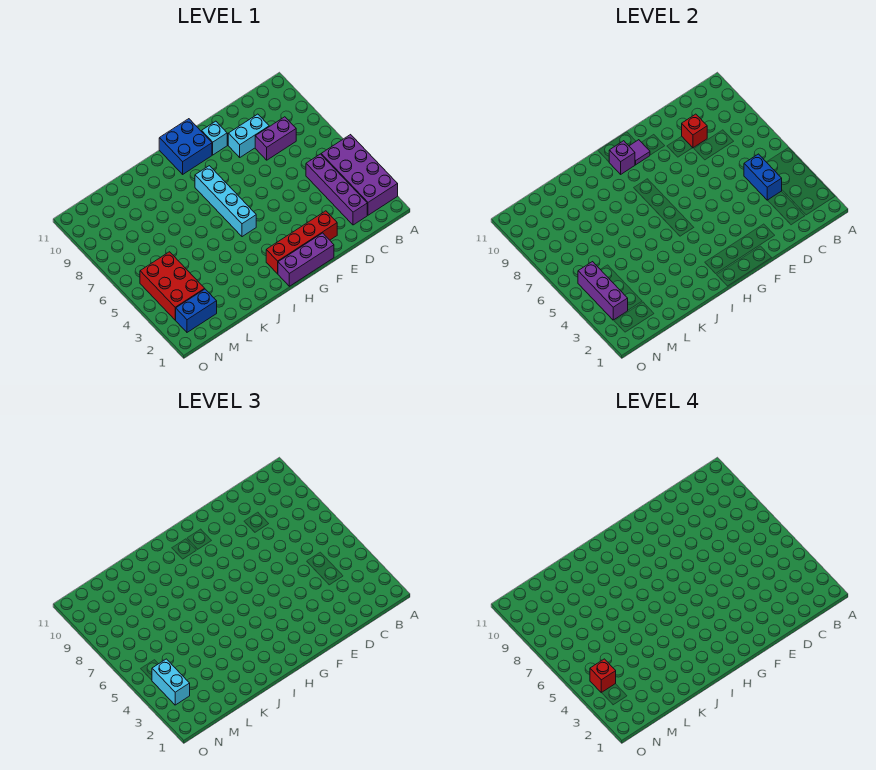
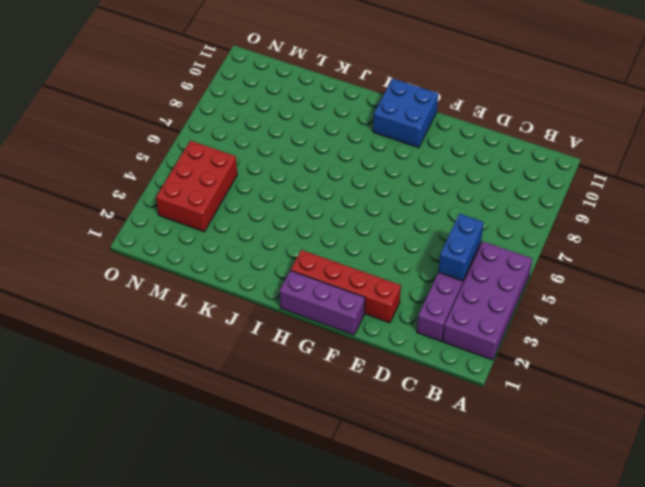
none -> purple 1x2 brick [255,117,296,160]
none -> cyan 1x2 brick [228,114,269,157]
none -> cyan 1x1 brick [202,121,227,155]

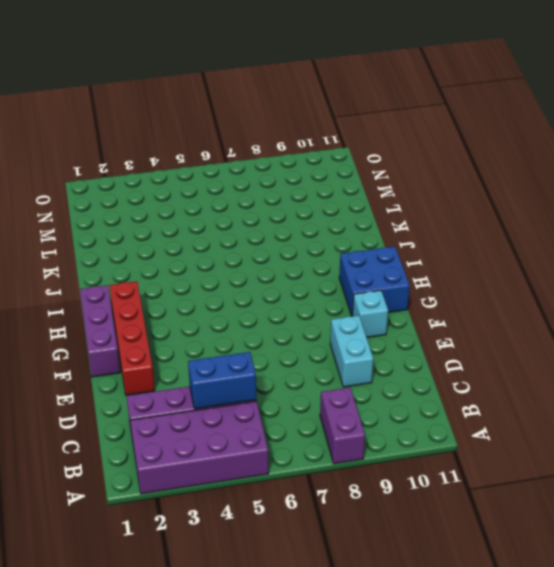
purple 1x2 brick [320,387,365,464] -> purple 1x2 brick moved to [255,117,296,160]
none -> cyan 1x4 brick [195,166,256,237]
none -> blue 1x2 brick [176,289,217,332]
none -> red 2x3 brick [140,252,204,320]

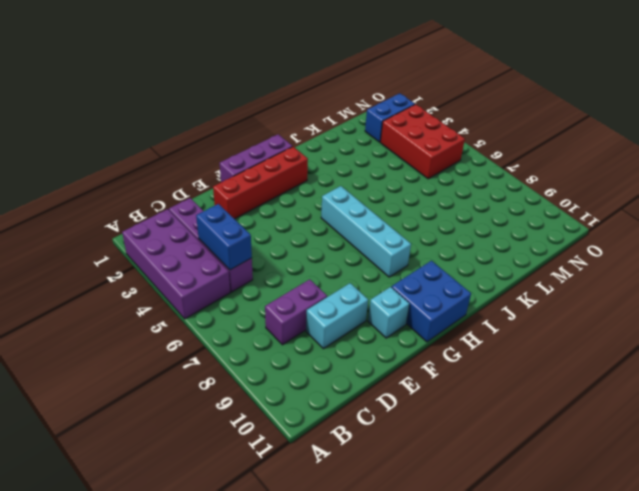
none -> red 1x1 brick [682,114,707,148]
none -> purple 1x1 tile [629,140,650,165]
none -> purple 1x1 brick [609,141,635,174]

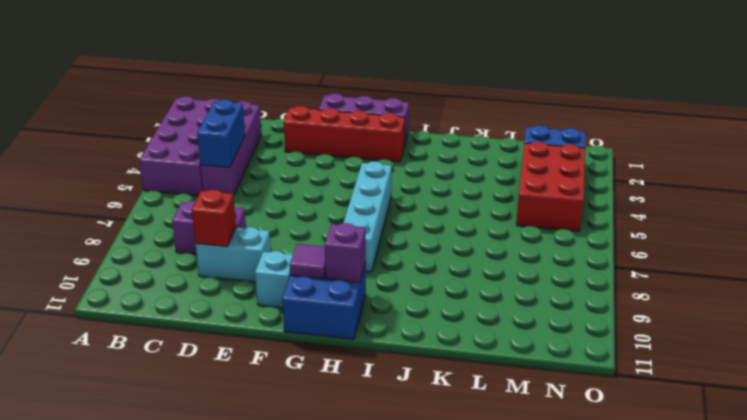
none -> purple 1x3 brick [578,262,628,320]
none -> cyan 1x2 brick [152,659,190,705]
none -> red 1x1 brick [590,659,616,693]

